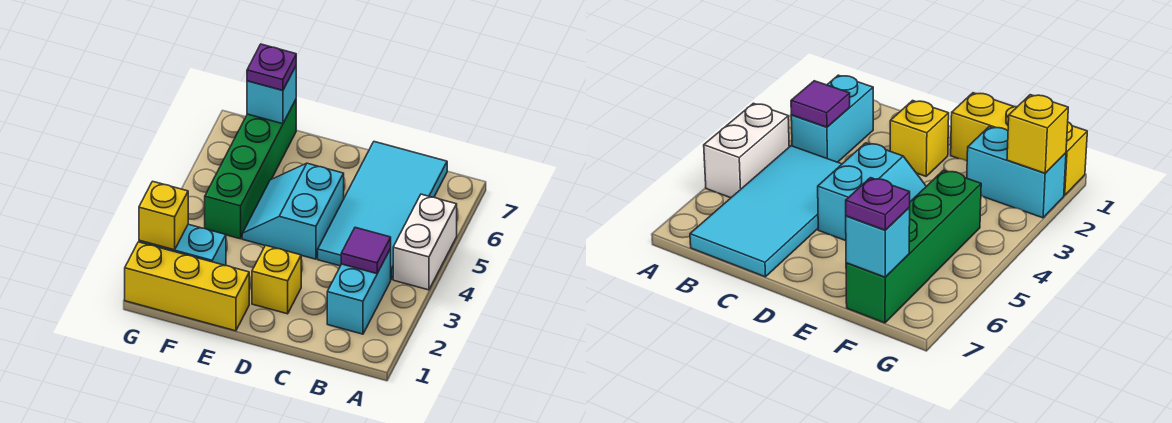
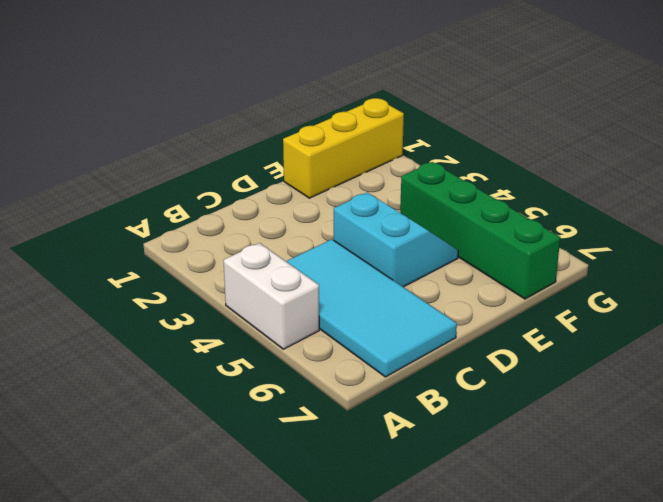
none -> cyan 1x2 brick [327,249,391,334]
none -> yellow 1x1 brick [252,245,301,314]
none -> cyan 1x2 brick [139,224,226,266]

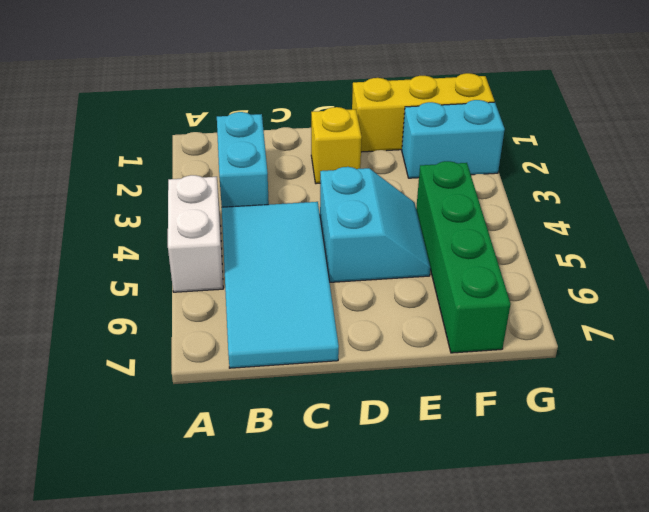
none -> purple 1x1 tile [341,227,391,274]
none -> cyan 1x1 brick [247,66,296,124]
none -> yellow 1x1 brick [139,181,188,250]

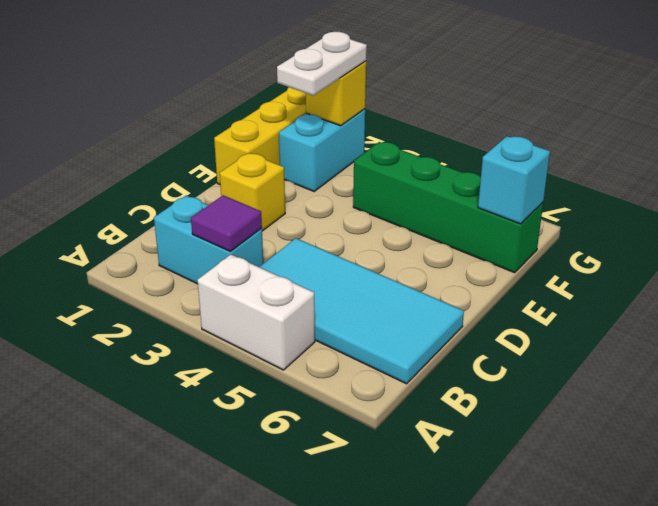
white 1x2 plate [277,32,367,96] -> none
none -> cyan 2x2 slope [242,163,344,259]
none -> purple 1x1 plate [247,44,296,90]

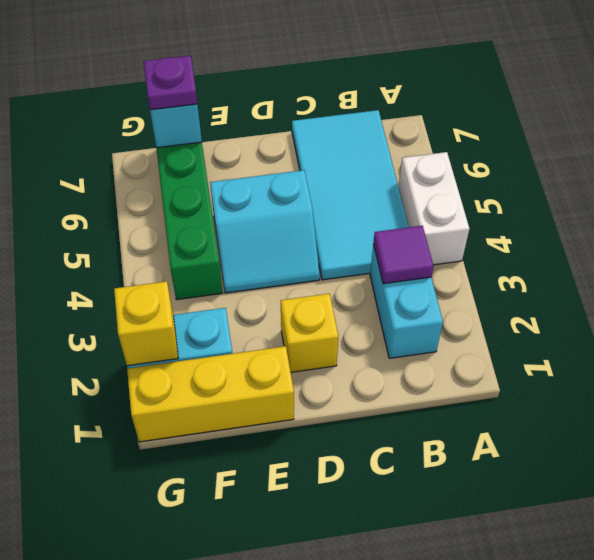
cyan 2x2 slope [210,170,320,293] -> cyan 2x2 slope turned to [242,163,344,259]

